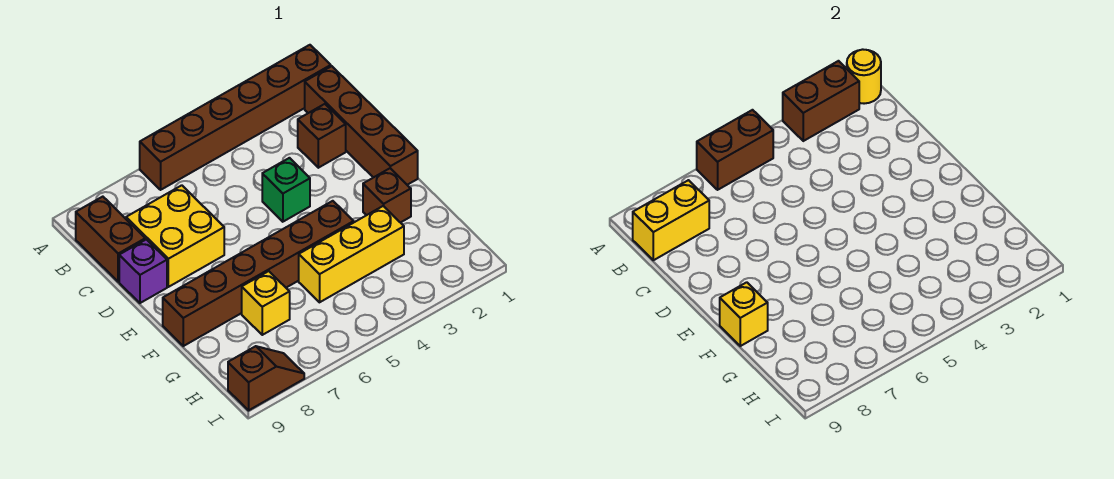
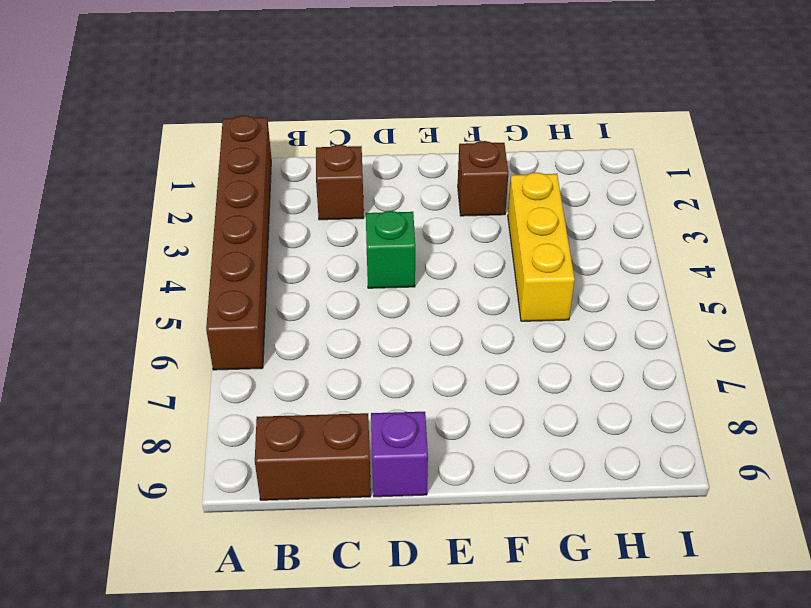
none -> brown 1x4 brick [305,66,418,185]
none -> yellow 2x2 brick [126,185,224,287]
none -> brown 1x6 brick [163,201,354,346]

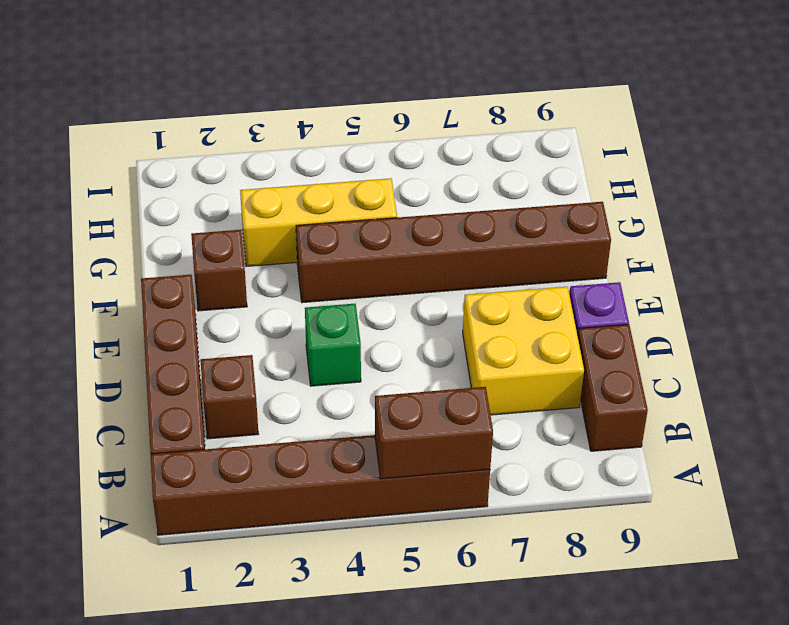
none -> yellow 1x1 brick [242,271,290,335]
none -> brown 1x2 slope [228,346,304,410]
none -> yellow 1x1 round brick [847,49,881,104]

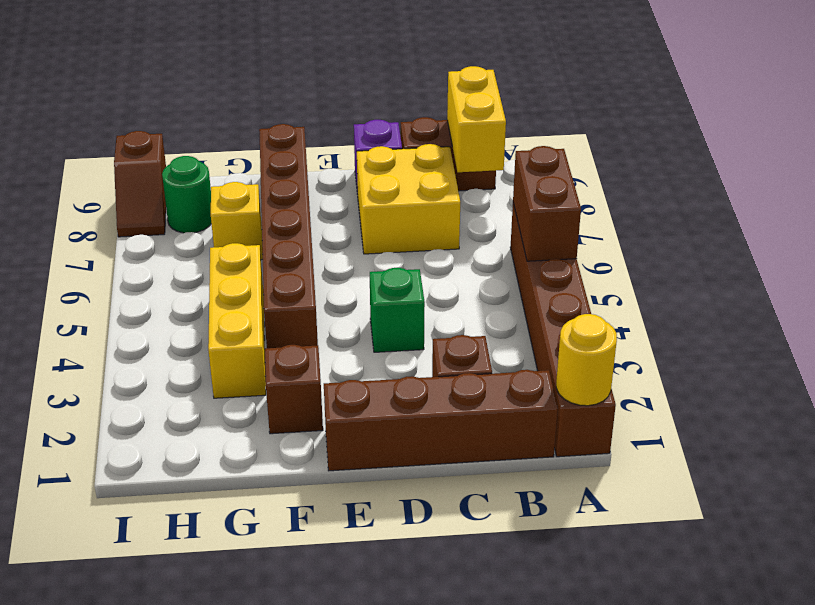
green 1x1 round brick [162,156,211,233] -> none
none -> brown 1x2 brick [783,61,859,141]
none -> yellow 1x1 brick [720,282,768,346]

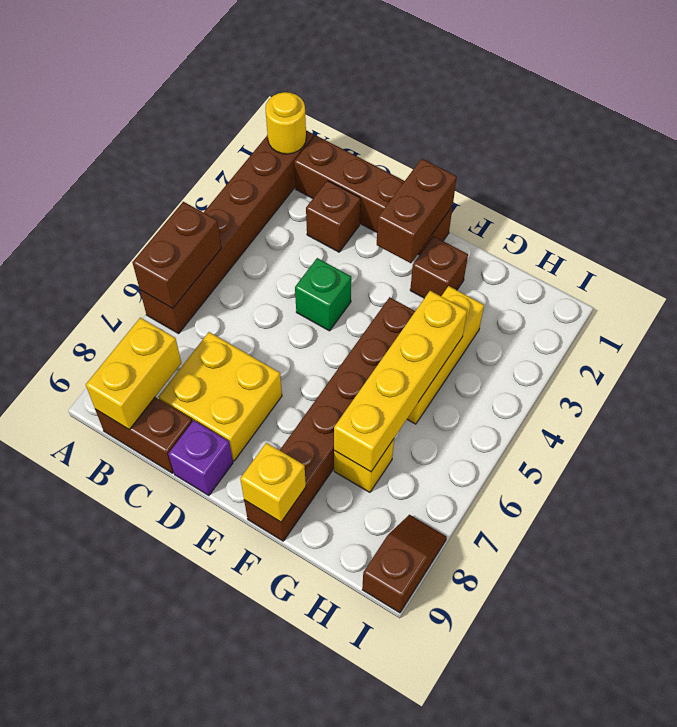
brown 1x2 brick [377,159,457,263] -> brown 1x2 brick moved to [783,61,859,141]
yellow 1x4 brick [334,291,467,472] -> none

